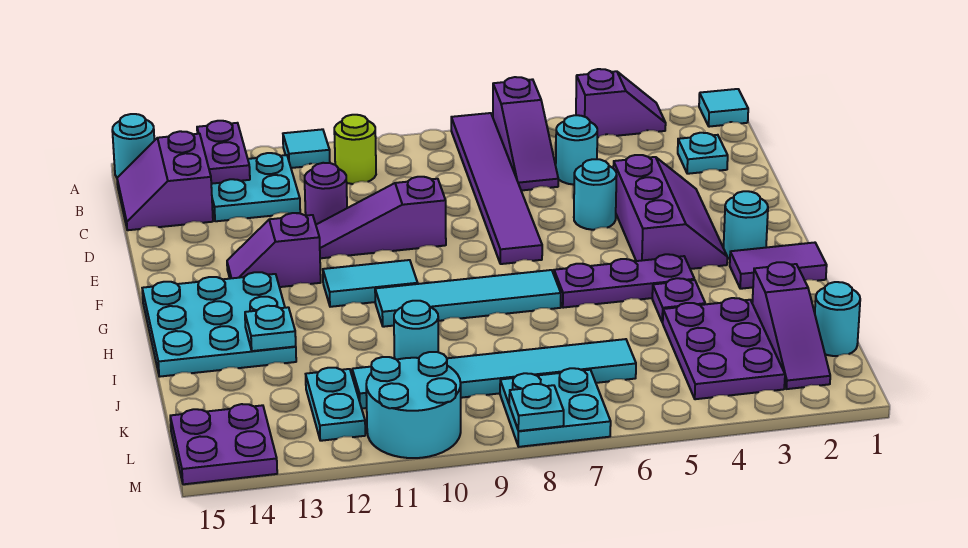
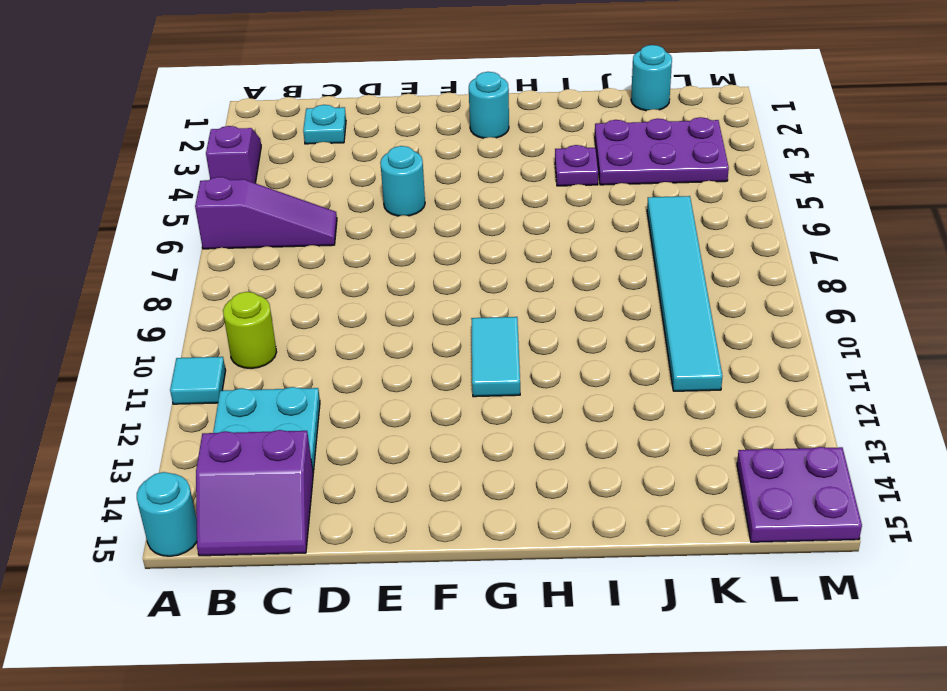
none -> cyan 1x1 tile [699,89,748,127]
none -> purple 1x6 tile [451,113,542,264]
none -> cyan 1x1 round brick [556,115,597,185]
none -> purple 1x1 round brick [305,163,347,224]

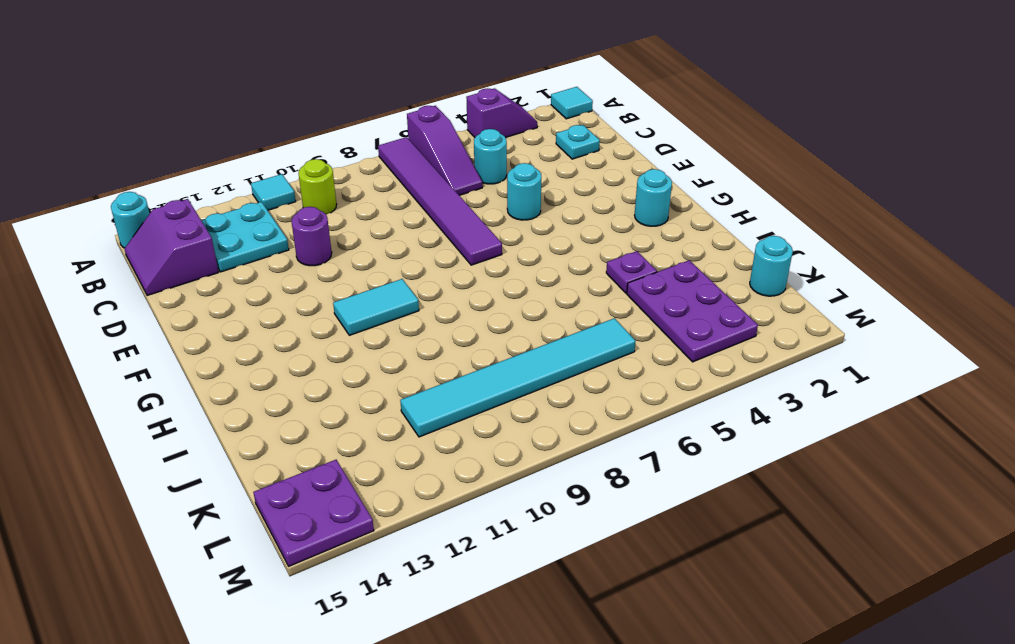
none -> purple 2x3 slope [613,155,727,269]
none -> purple 1x3 slope [316,177,446,258]
none -> purple 1x2 slope [227,213,321,287]
none -> cyan 3x3 plate [142,272,296,377]

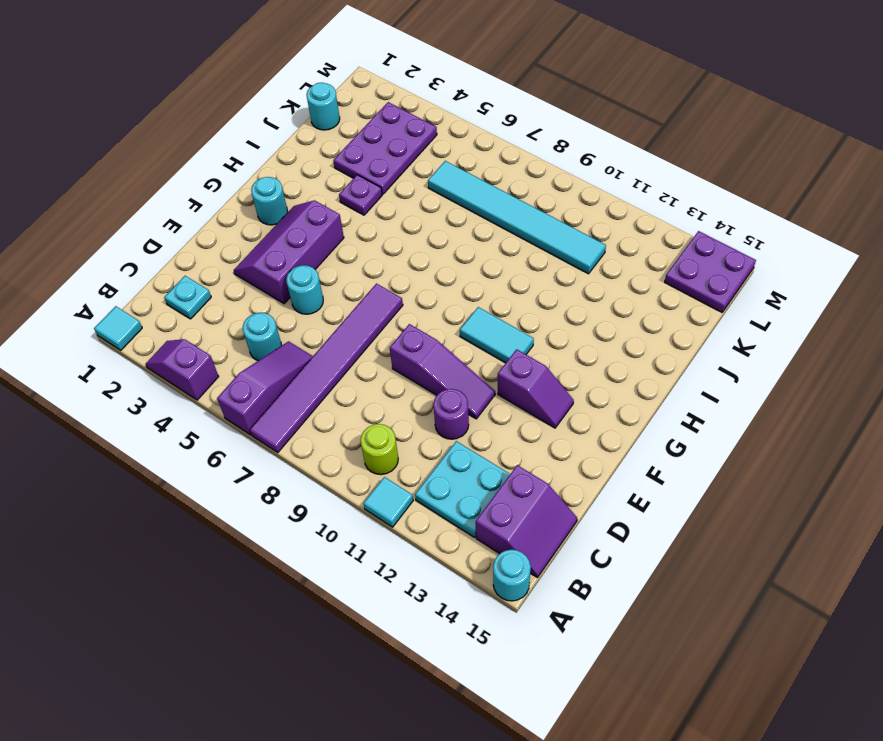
none -> cyan 3x3 plate [142,272,296,377]
none -> purple 1x2 tile [730,243,827,289]
none -> purple 1x3 plate [554,254,694,308]
none -> cyan 1x4 tile [375,270,561,327]

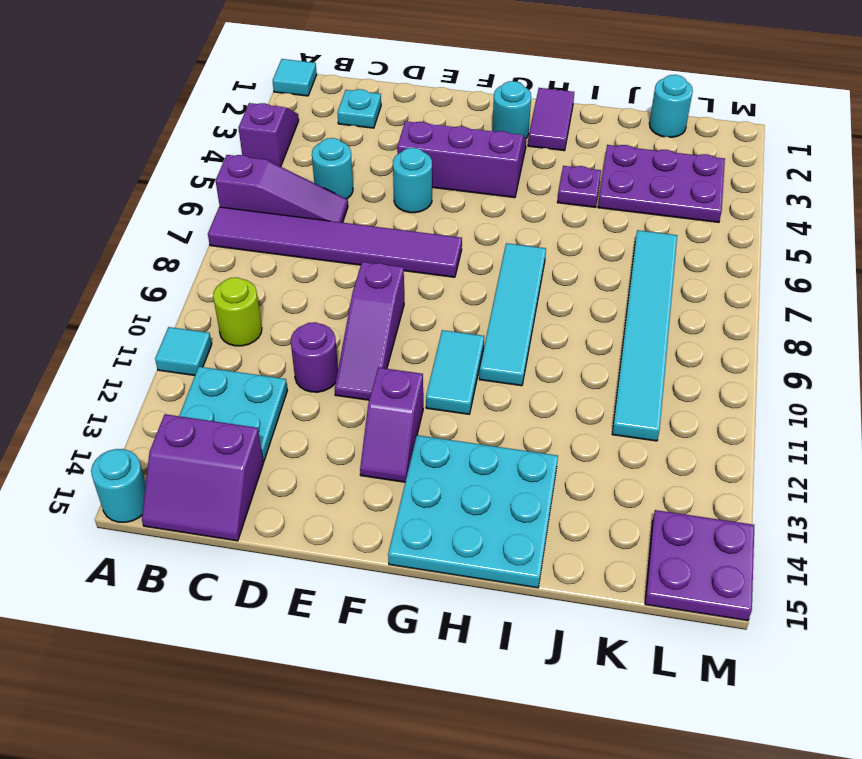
none -> purple 1x3 plate [554,254,694,308]
none -> purple 1x3 slope [752,262,830,389]
none -> cyan 1x1 round brick [394,301,438,360]
none -> cyan 1x2 plate [306,368,365,441]

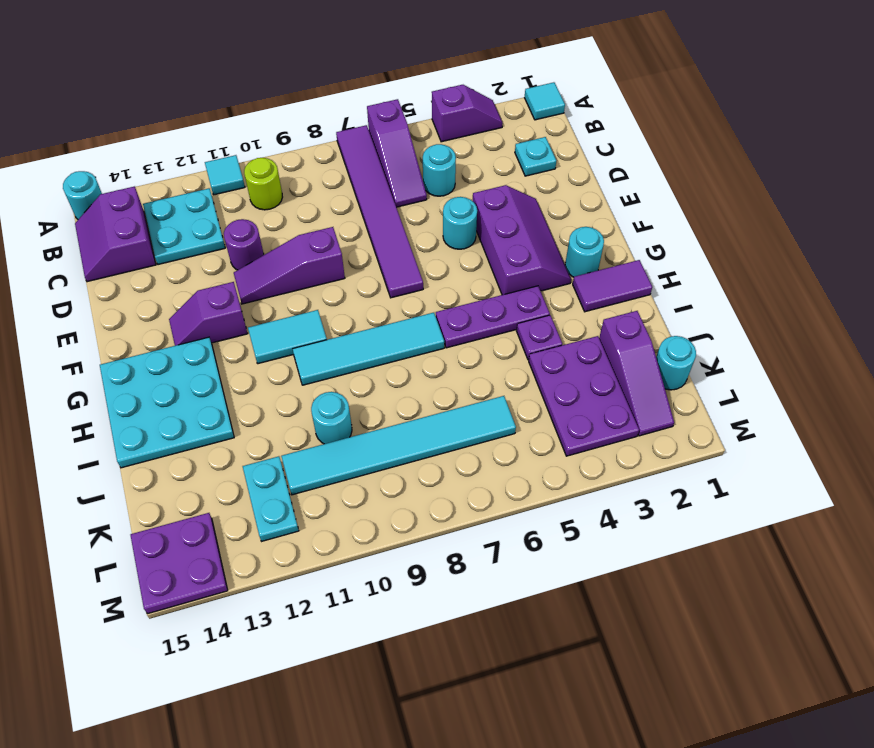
none -> cyan 2x2 plate [500,368,611,447]
none -> cyan 2x2 round brick [366,352,461,458]
none -> purple 1x2 plate [197,121,250,184]
none -> cyan 1x1 plate [245,306,296,351]

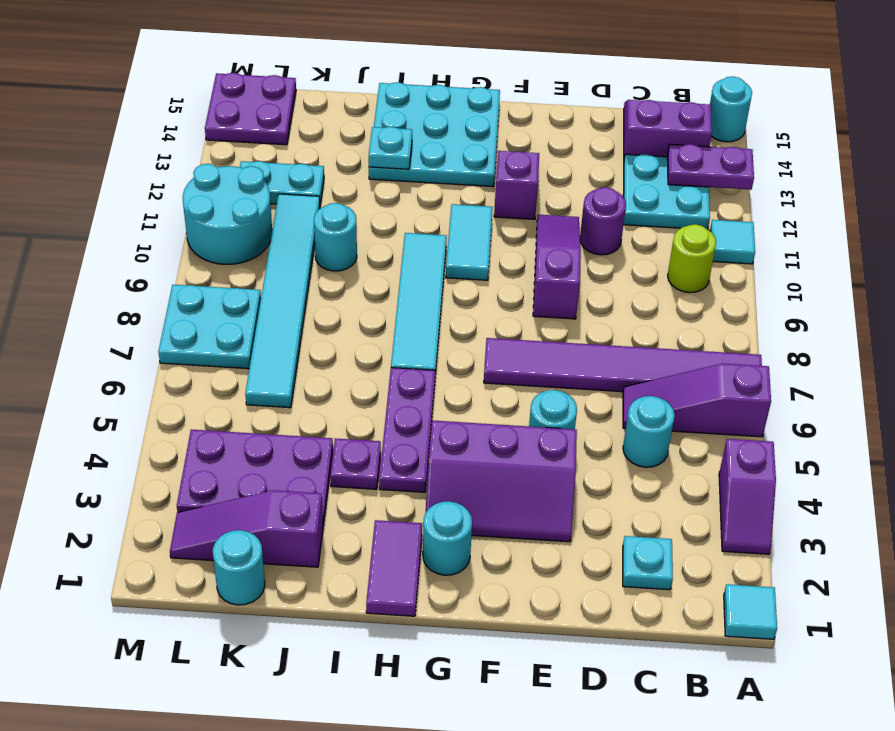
none -> cyan 1x1 plate [509,384,564,431]

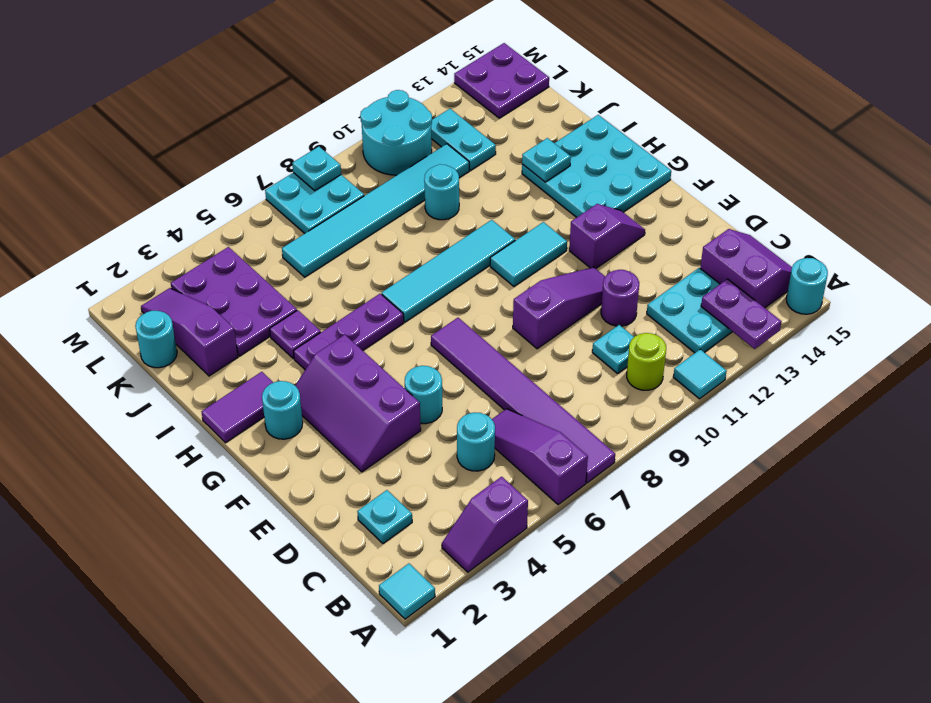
cyan 1x1 plate [592,325,634,373] -> none

